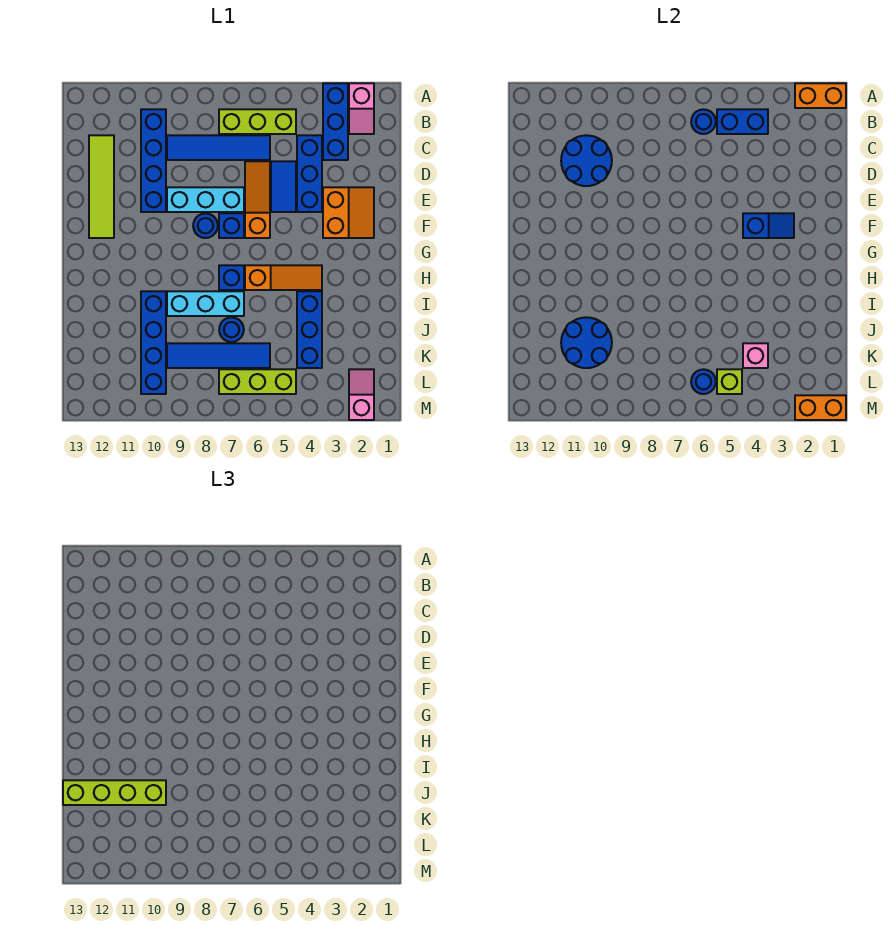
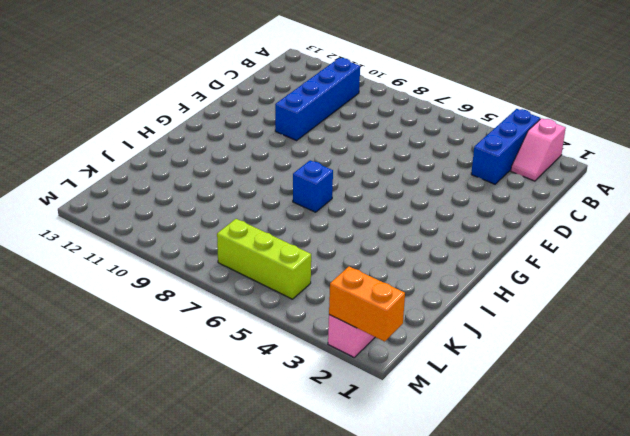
none -> lime 1x3 brick [219,109,296,134]
none -> blue 1x3 brick [297,135,322,212]
none -> blue 1x4 tile [167,135,270,160]
none -> lime 1x4 tile [89,135,114,238]

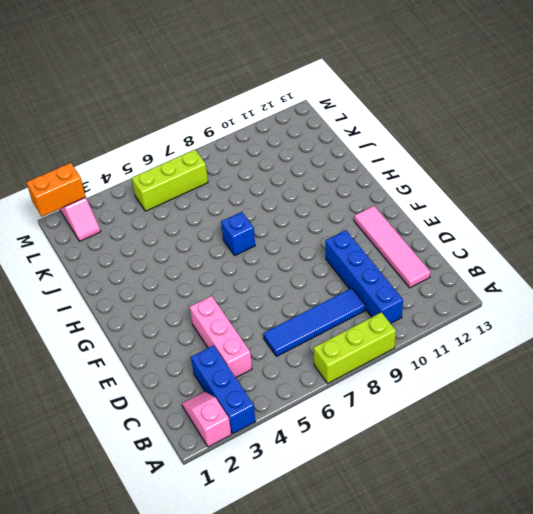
lime 1x3 brick [314,312,396,383] -> lime 1x3 brick moved to [219,109,296,134]
pink 1x3 brick [190,296,252,378] -> blue 1x3 brick [297,135,322,212]
pink 1x4 tile [354,206,430,288] -> lime 1x4 tile [89,135,114,238]
none -> blue 1x2 tile [271,161,296,212]
none -> orange 1x3 slope [245,161,270,238]
none -> orange 2x2 slope [323,187,374,238]
none -> cyan 1x3 brick [167,187,244,212]

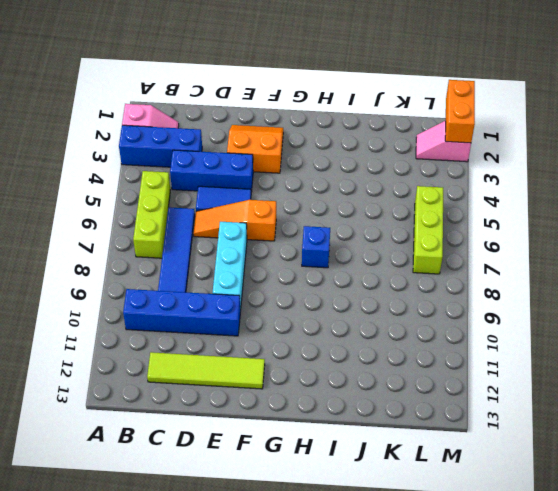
none -> blue 1x1 brick [219,213,244,238]
none -> blue 1x1 round brick [193,213,218,238]
none -> orange 1x3 slope [245,265,322,290]
none -> blue 1x3 brick [297,291,322,368]

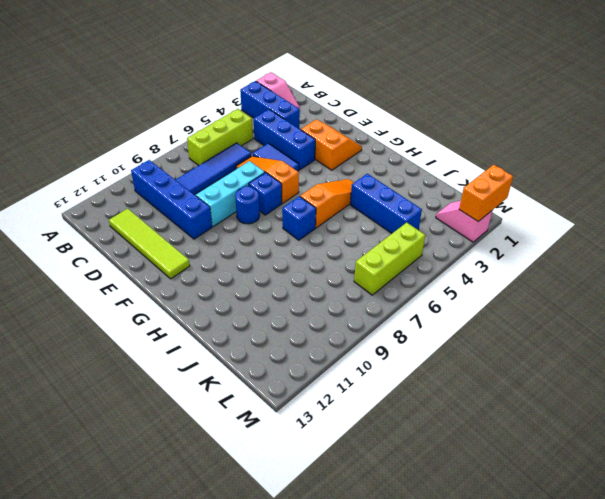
none -> cyan 1x3 brick [167,291,244,316]
none -> blue 1x4 brick [141,291,166,394]
none -> blue 1x1 round brick [219,317,244,342]
none -> blue 1x4 tile [167,343,270,368]

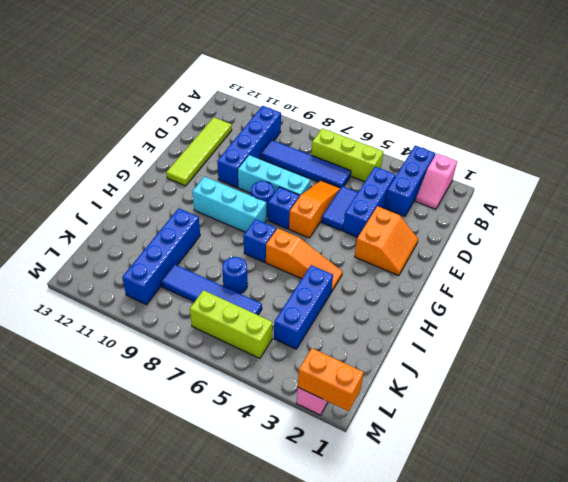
cyan 1x3 brick [192,177,266,232] -> cyan 1x3 brick moved to [167,291,244,316]
none -> orange 1x2 brick [795,83,846,108]
none -> blue 1x2 brick [717,109,768,134]
none -> blue 1x1 round brick [691,109,716,134]
none -> blue 2x2 round brick [561,135,612,186]

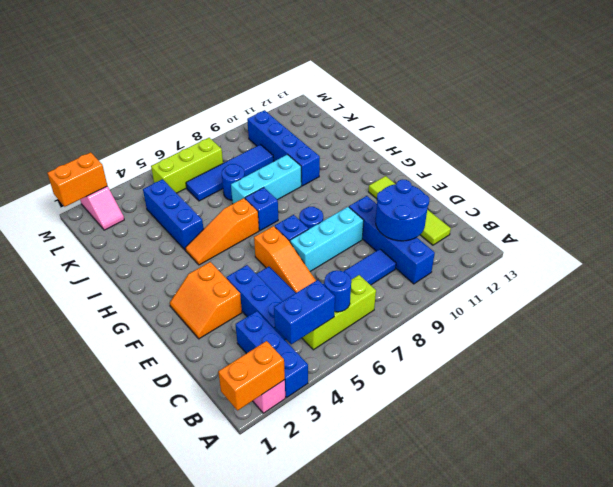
none -> blue 1x2 slope [743,213,794,238]
none -> blue 2x2 round brick [561,317,612,368]
none -> pink 1x1 brick [743,343,768,368]
none -> lime 1x1 brick [717,369,742,394]

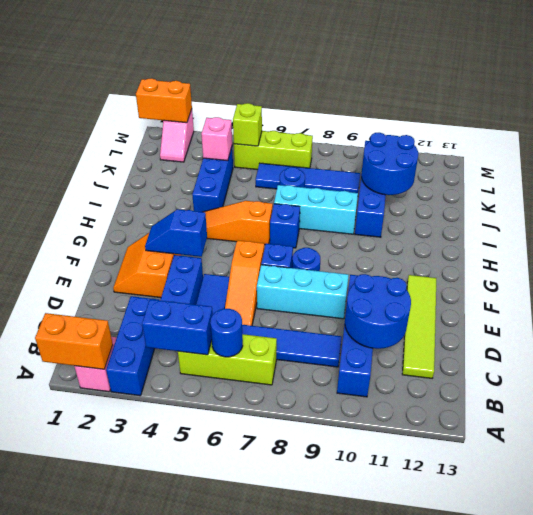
none -> blue 1x1 round brick [691,369,716,394]
none -> lime 1x4 brick [63,780,166,805]

